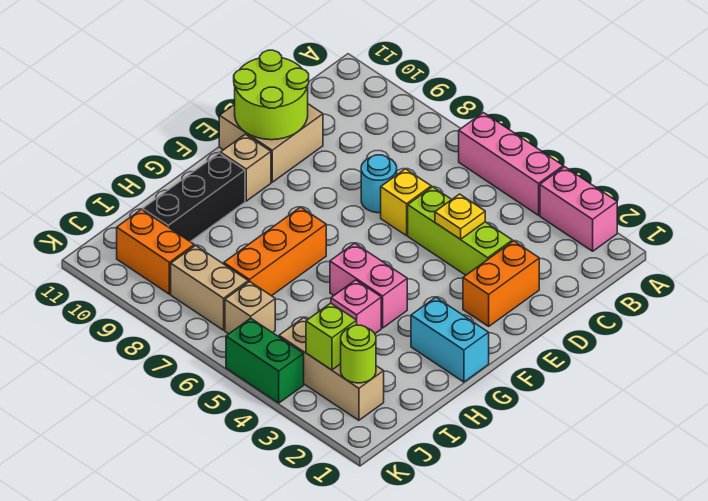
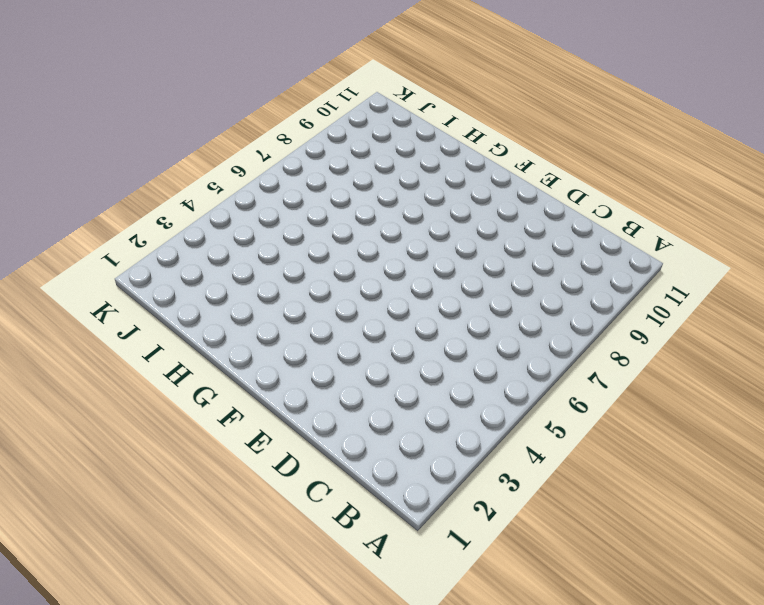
none -> pink 1x2 brick [540,167,617,251]
none -> pink 1x3 brick [459,113,563,215]
none -> orange 1x2 brick [463,241,539,326]

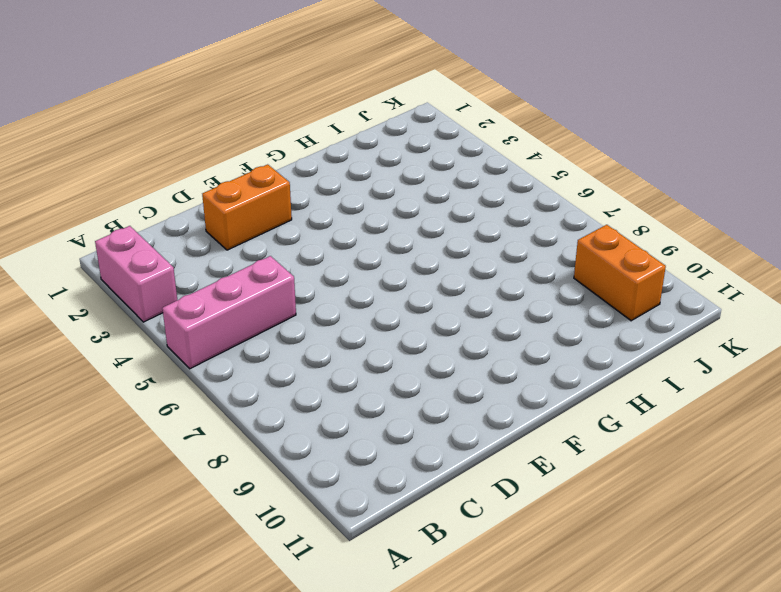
pink 1x3 brick [162,256,296,369] -> pink 1x3 brick turned to [459,113,563,215]
none -> lime 1x3 brick [408,187,512,275]
none -> yellow 1x1 brick [381,169,431,236]
none -> cyan 1x1 round brick [361,155,397,213]

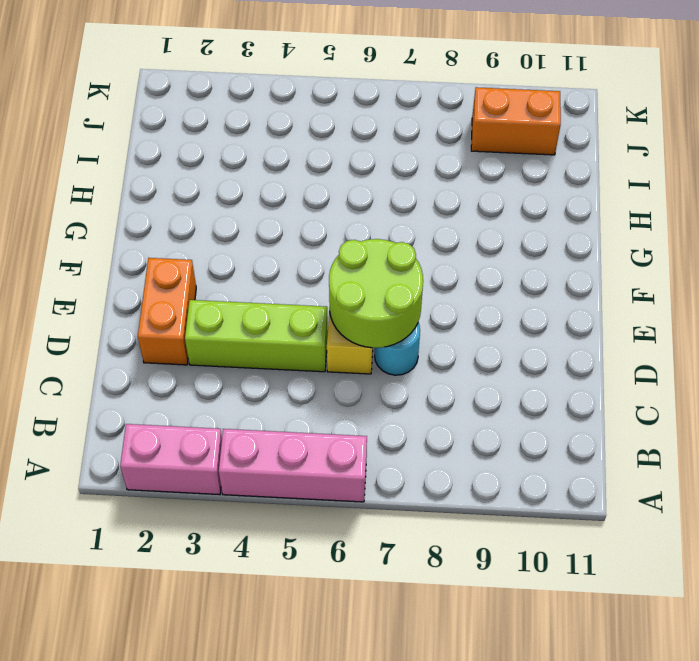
lime 2x2 round brick [329,239,423,348] -> lime 2x2 round brick moved to [234,50,309,140]
none -> tan 2x2 brick [219,104,323,182]
none -> tan 1x1 brick [221,134,271,201]
none -> cyan 1x2 brick [411,297,489,382]

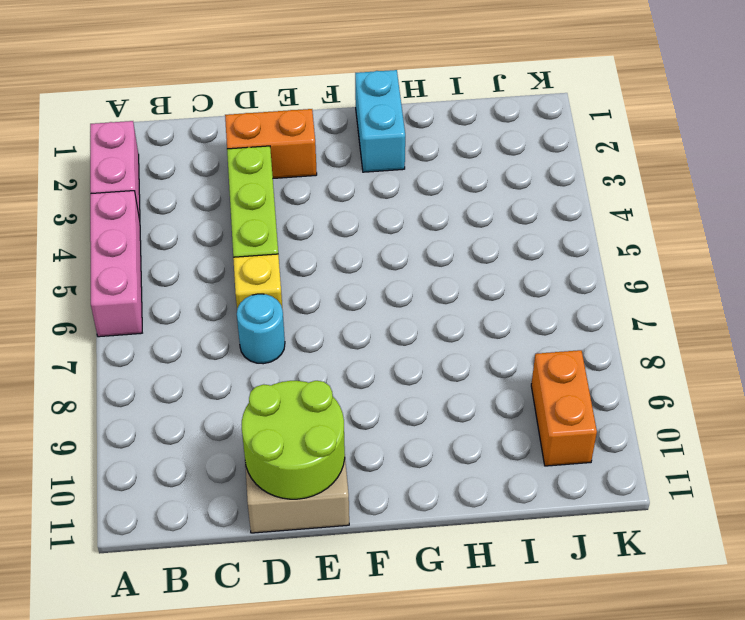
none -> tan 1x1 brick [221,134,271,201]
none -> pink 1x2 brick [330,243,407,328]
none -> orange 1x3 brick [224,207,326,296]

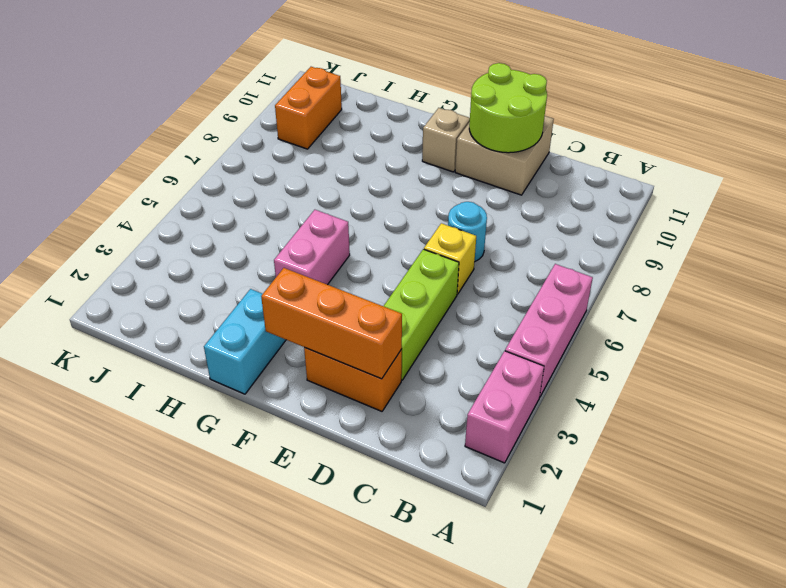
orange 1x3 brick [261,268,402,379] -> orange 1x3 brick moved to [224,207,326,296]
none -> black 1x3 brick [143,153,245,242]
none -> pink 1x1 brick [331,280,381,333]
none -> tan 1x3 brick [279,318,384,420]

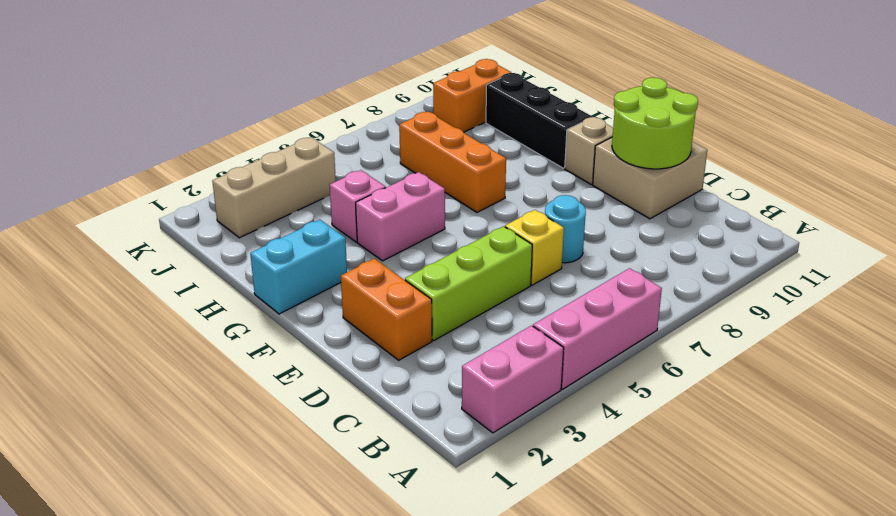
none -> tan 1x1 brick [225,281,275,334]
none -> tan 1x2 brick [171,245,248,330]
none -> green 1x2 brick [226,318,304,403]

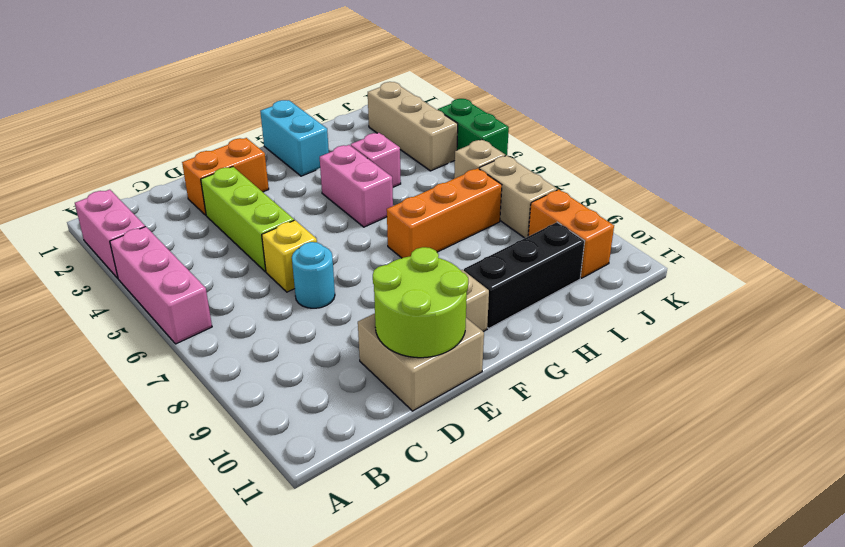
none -> yellow 1x1 plate [435,194,485,239]
none -> lime 1x1 round brick [341,325,376,383]
none -> lime 1x1 brick [306,303,357,370]

